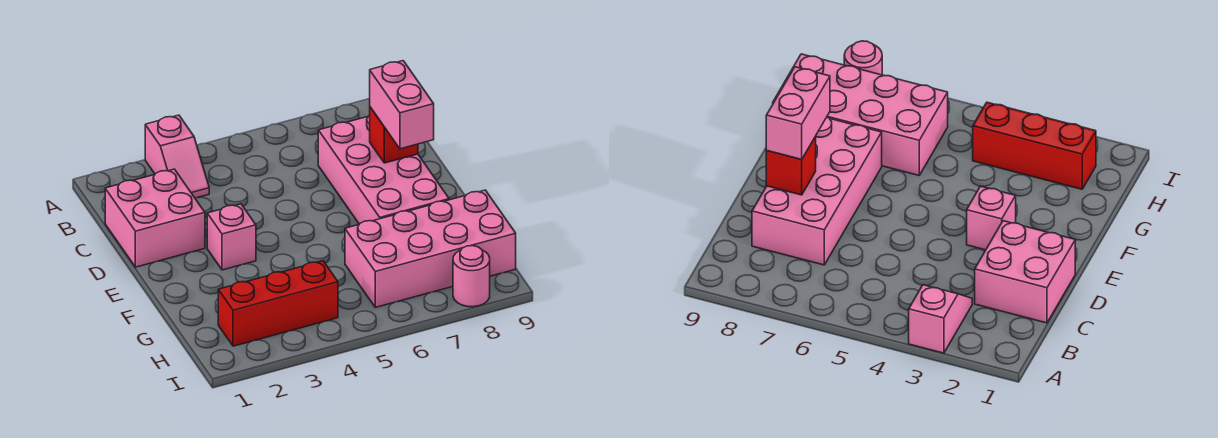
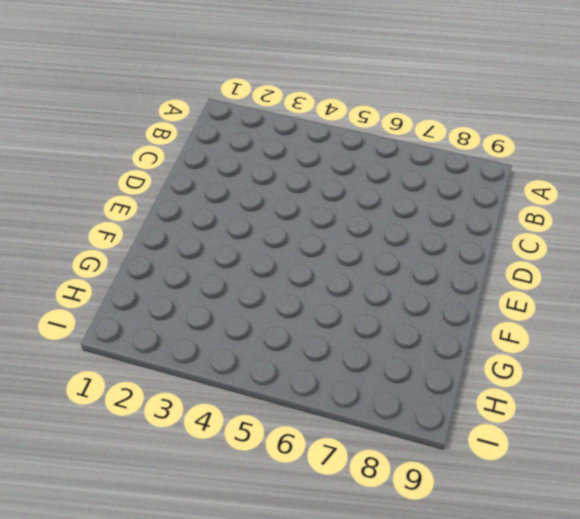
none -> pink 1x2 slope [145,115,209,198]
none -> pink 2x2 brick [105,169,205,267]

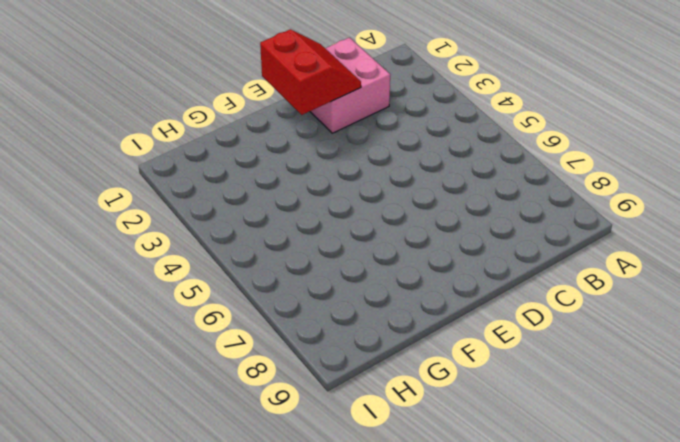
red 2x2 slope [260,29,361,115] -> none
none -> pink 1x2 slope [145,115,209,198]
none -> pink 2x4 brick [318,115,449,224]

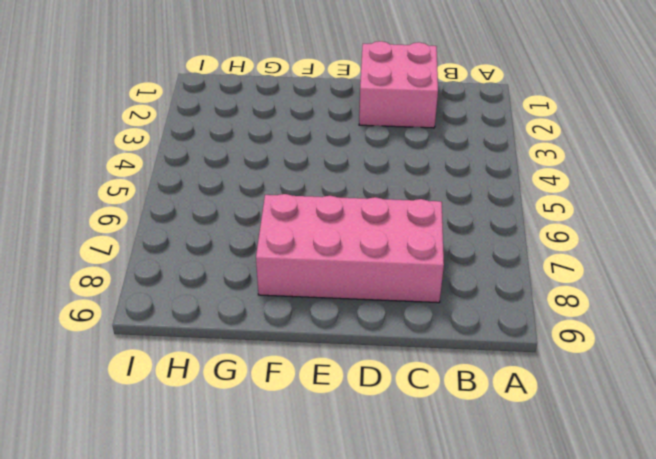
none -> pink 1x2 slope [145,115,209,198]
none -> pink 1x1 brick [207,204,256,270]

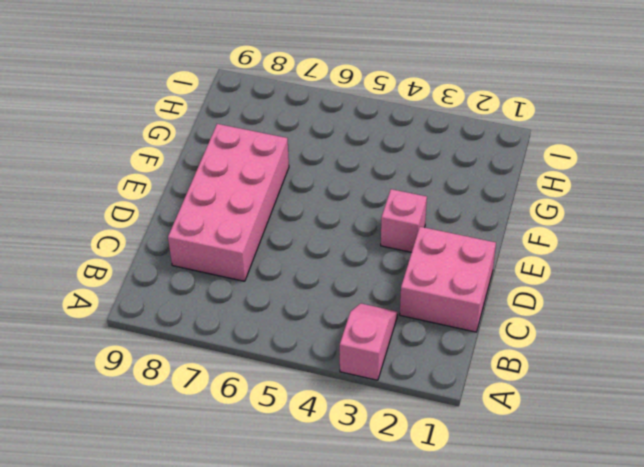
none -> pink 2x4 brick [345,190,516,307]
none -> red 1x3 brick [218,261,338,346]

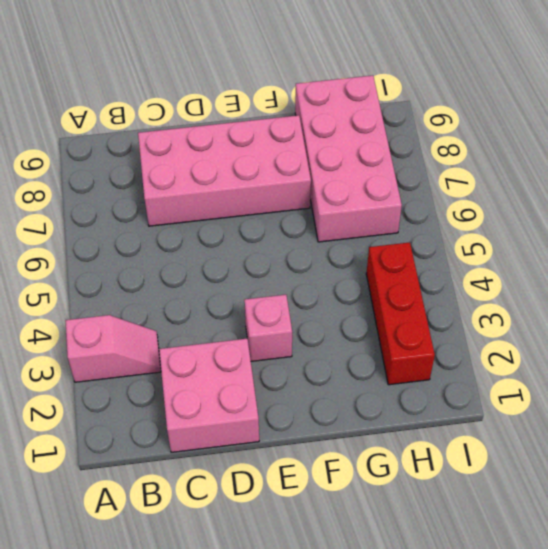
none -> pink 1x1 round brick [453,246,490,307]
none -> red 1x1 brick [370,107,418,163]

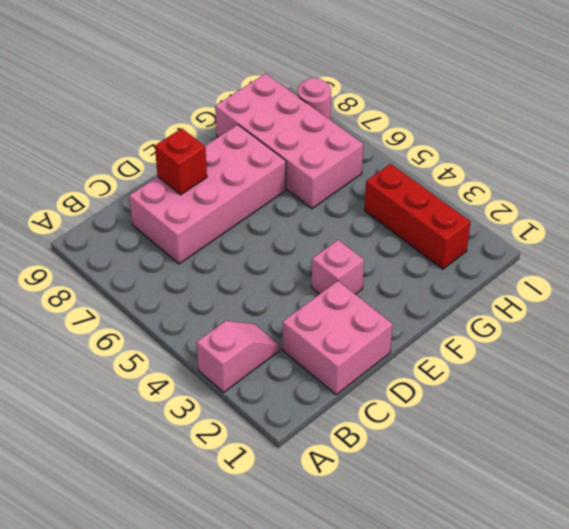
none -> pink 1x2 brick [370,61,434,149]

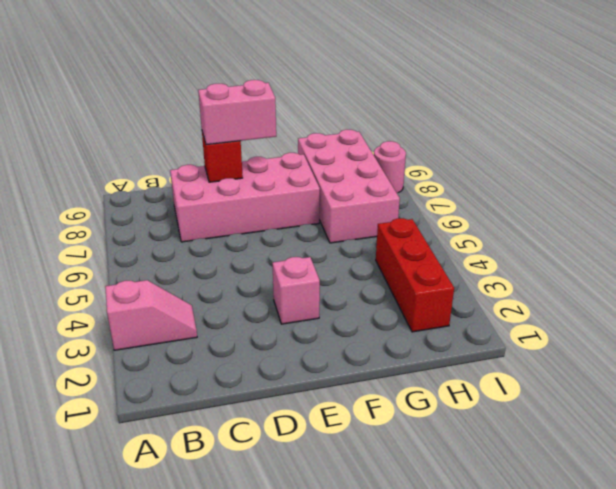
none -> pink 2x2 brick [105,169,205,267]

